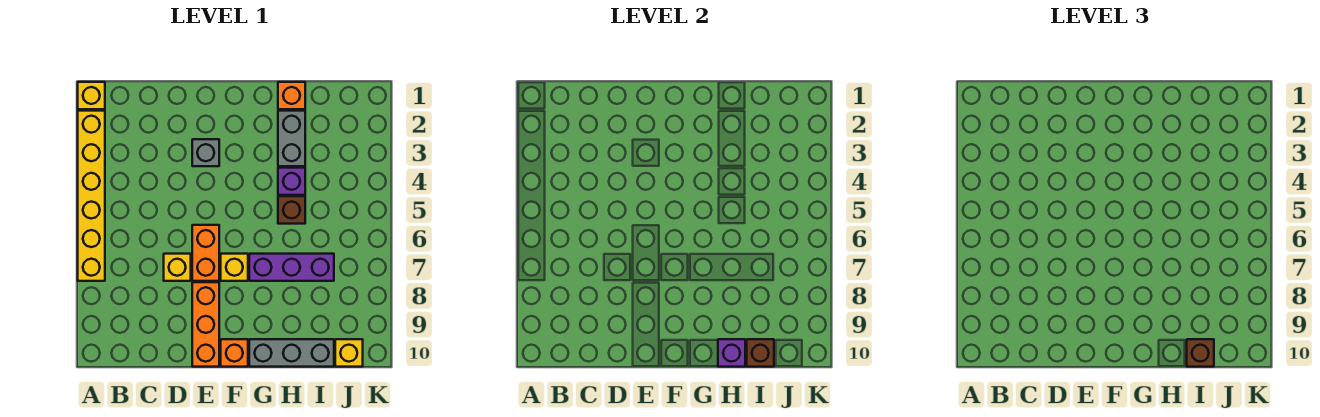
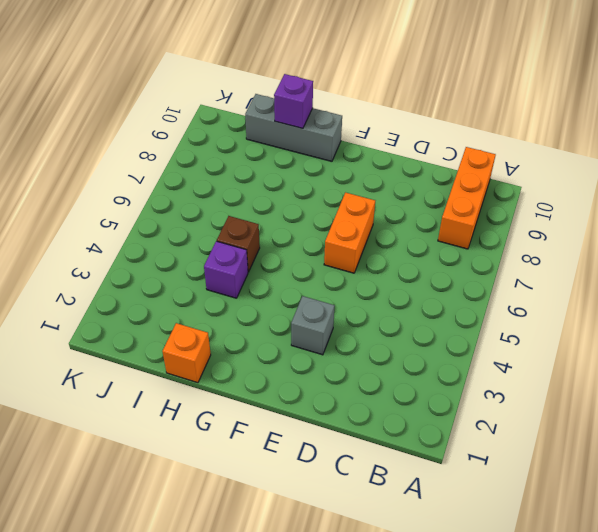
orange 1x3 brick [438,147,496,249] -> orange 1x3 brick moved to [192,282,219,367]
none -> yellow 1x1 brick [78,82,105,109]
none -> yellow 1x6 brick [78,111,105,281]
none -> yellow 1x1 brick [164,254,191,281]

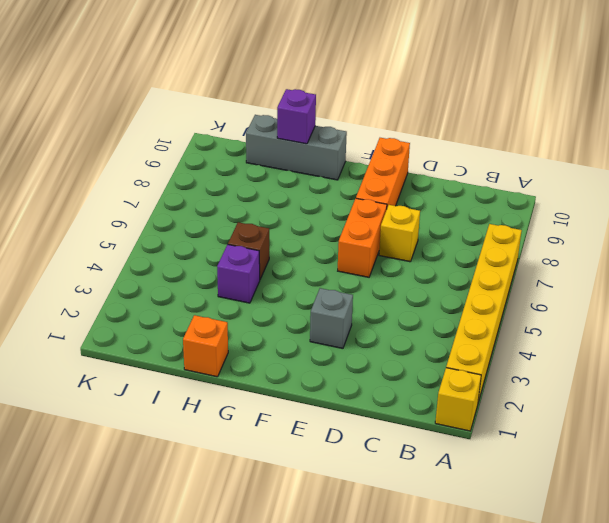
none -> yellow 1x1 brick [221,254,248,281]
none -> orange 1x1 brick [221,339,248,367]
none -> purple 1x3 brick [249,254,334,281]

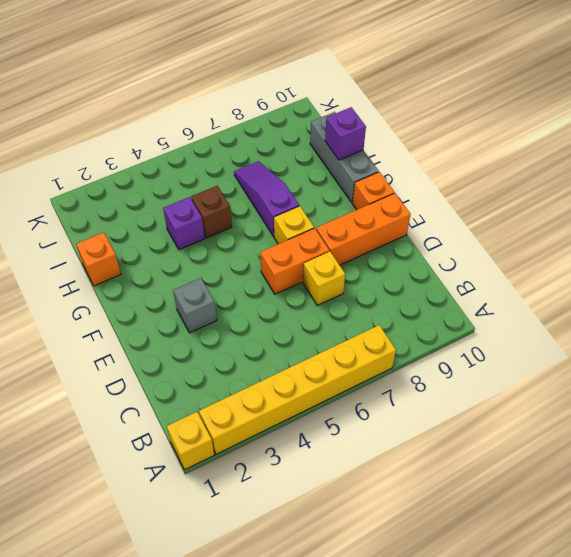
purple 1x3 slope [234,161,299,237] -> purple 1x3 brick [249,254,334,281]
none -> grey 1x2 brick [278,111,305,166]
none -> yellow 1x1 brick [335,339,363,367]
none -> brown 1x1 brick [747,339,774,367]

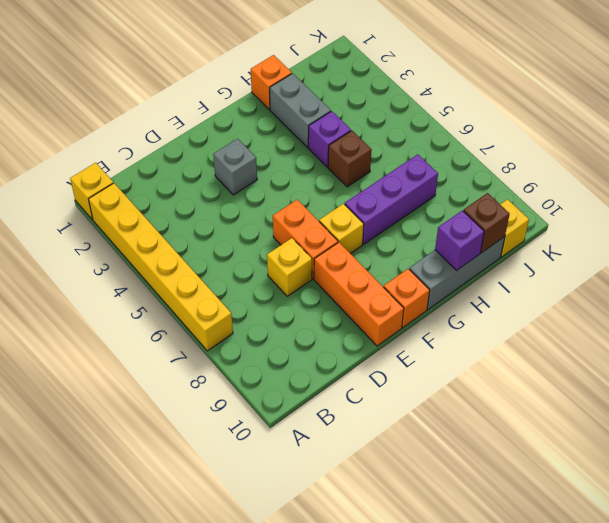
none -> brown 1x1 brick [1187,339,1214,367]

